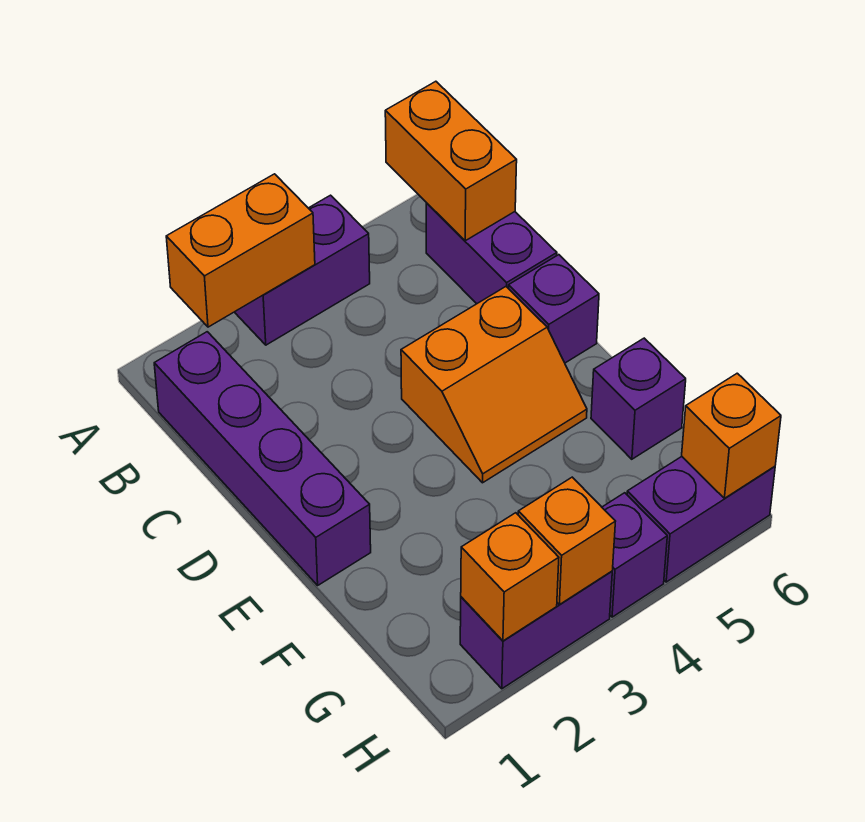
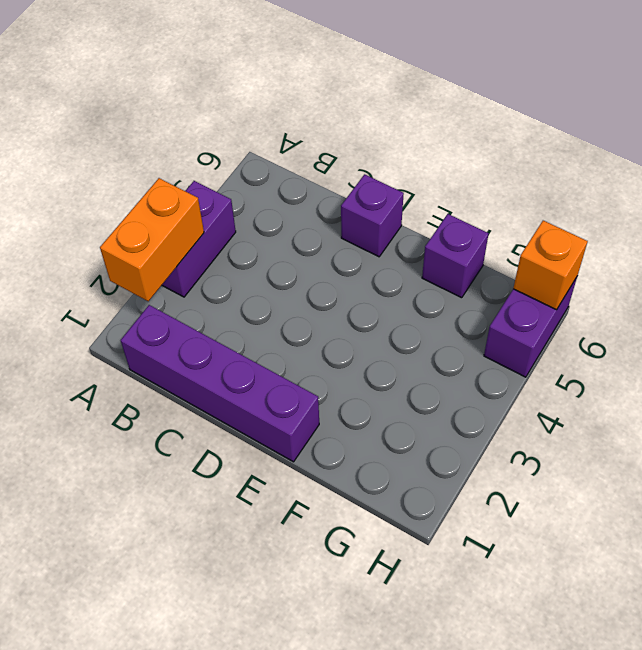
none -> purple 1x2 brick [426,203,557,304]
none -> orange 2x2 slope [401,287,587,483]
none -> purple 1x2 brick [460,571,612,689]

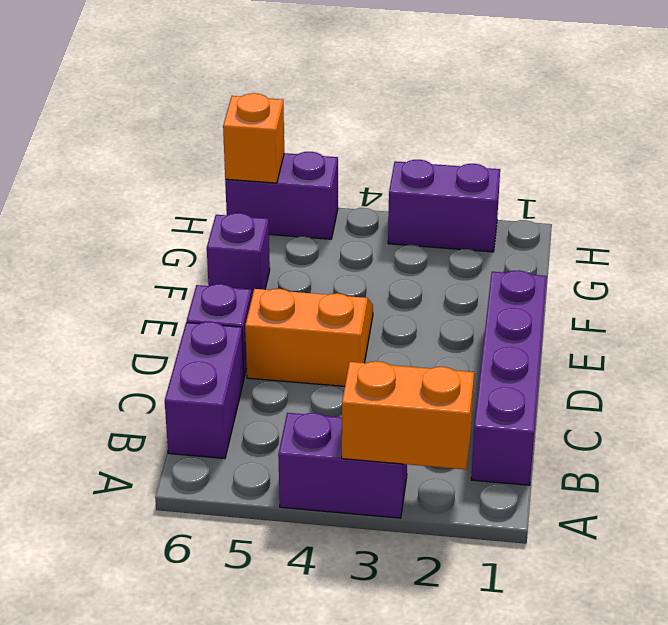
none -> purple 1x1 brick [602,493,667,617]
none -> orange 1x2 brick [385,81,517,241]
none -> orange 1x1 brick [461,513,559,641]

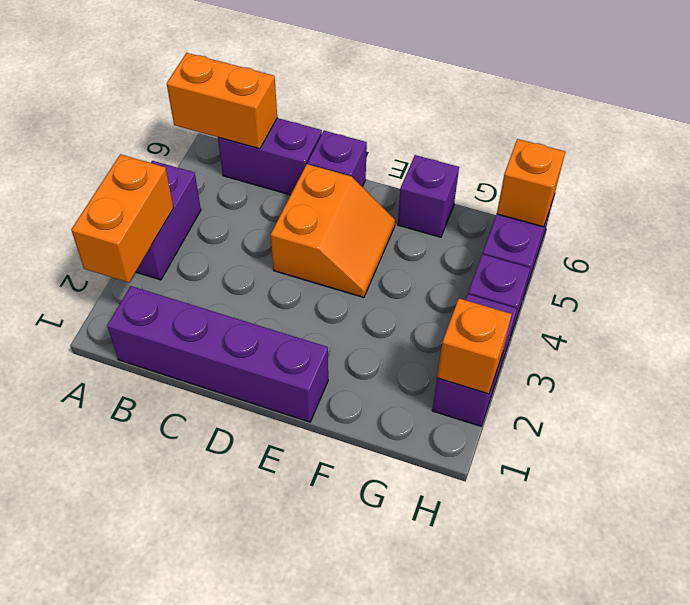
none -> orange 1x1 brick [518,477,616,605]

